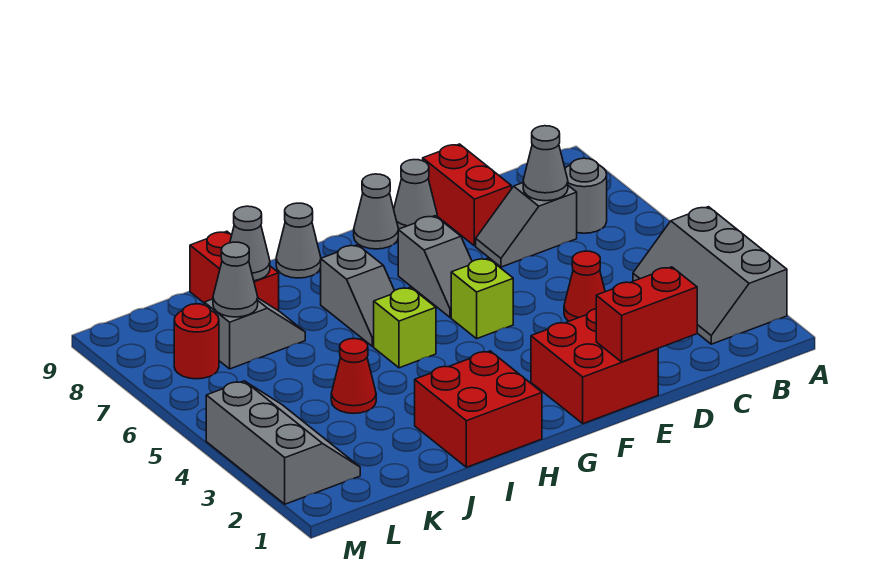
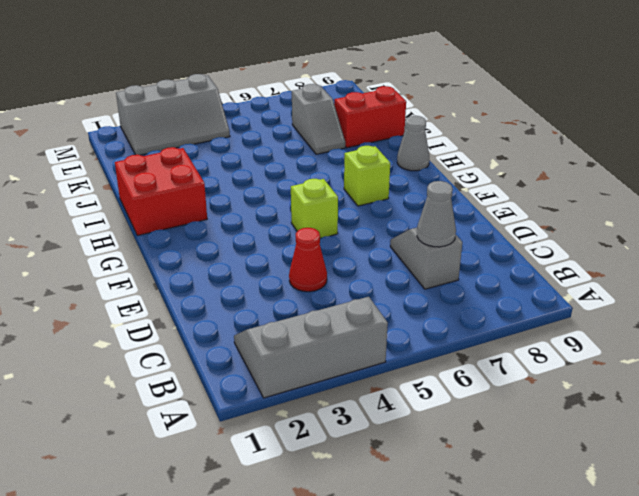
lime 1x1 brick [344,146,390,206] -> lime 1x1 brick moved to [374,287,436,368]
none -> grey 1x1 round brick [565,158,607,233]
none -> red 1x2 brick [423,144,511,246]
none -> red 2x2 brick [531,309,658,424]

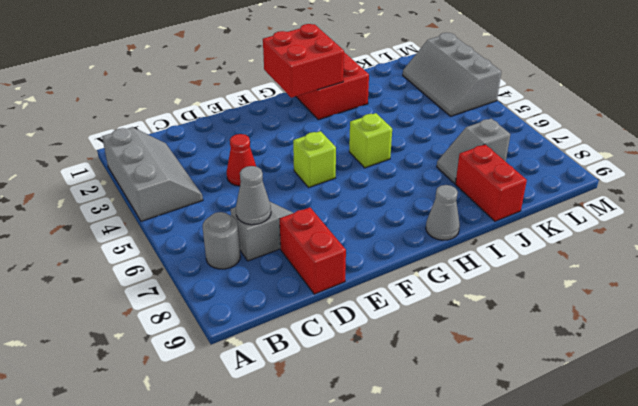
red 2x2 brick [263,24,344,98] -> red 2x2 brick moved to [531,309,658,424]
none -> grey 1x1 cone [394,160,437,229]
none -> grey 1x2 slope [398,216,472,317]
none -> grey 1x1 cone [354,174,399,249]

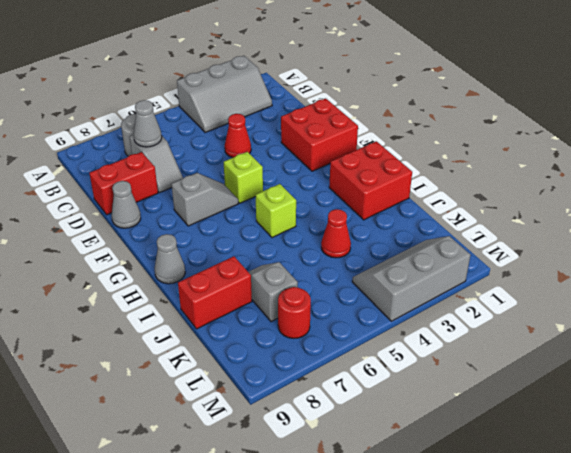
none -> grey 1x1 cone [354,174,399,249]
none -> grey 1x2 slope [321,245,395,347]
none -> red 1x2 brick [596,267,697,362]

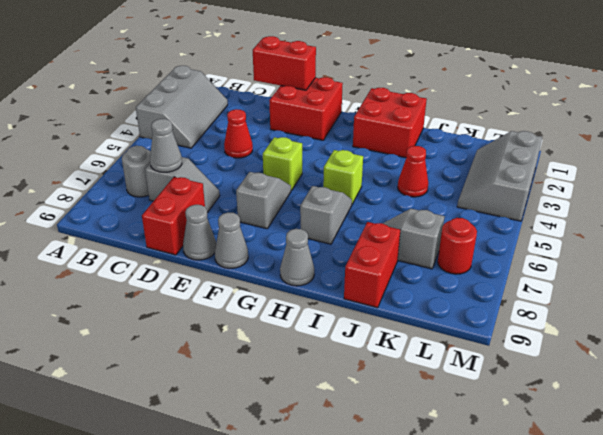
none -> grey 1x1 cone [230,206,270,281]
none -> grey 1x1 cone [213,242,258,317]

